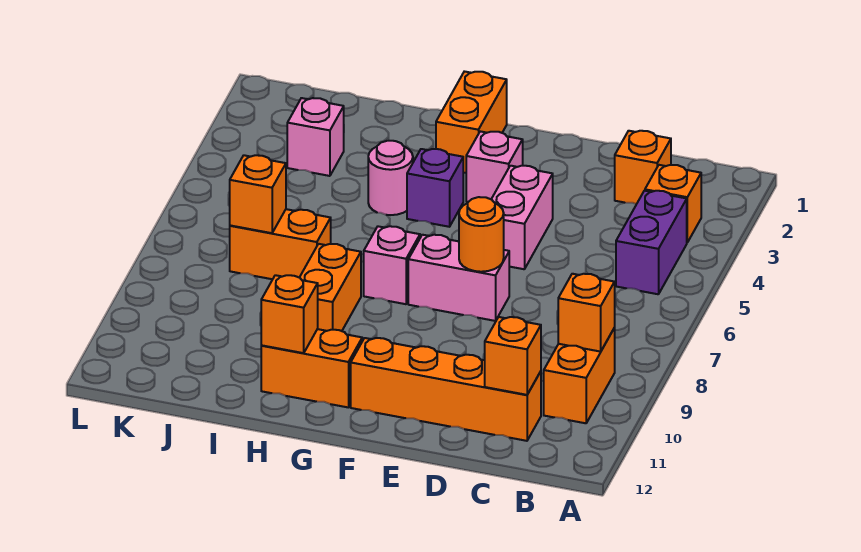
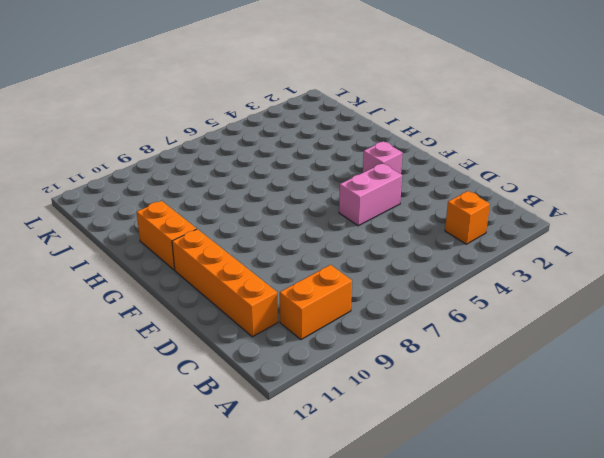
none -> purple 1x2 brick [616,191,687,294]
none -> orange 1x1 brick [615,131,671,204]
none -> pink 1x2 brick [408,235,509,321]

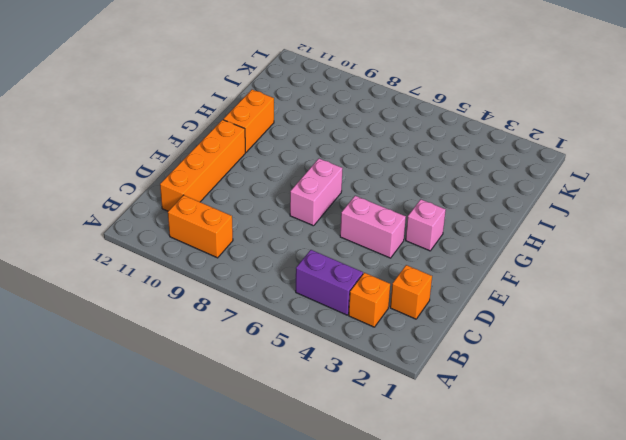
none -> orange 1x2 brick [436,71,507,173]
none -> purple 1x1 brick [407,149,463,227]
none -> pink 1x1 brick [364,226,420,304]

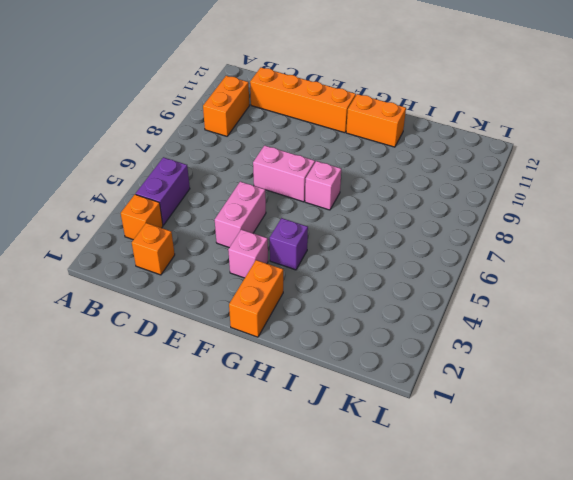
none -> pink 1x1 round brick [368,141,413,215]
none -> orange 1x2 brick [299,244,361,331]
none -> orange 1x2 brick [230,209,331,279]

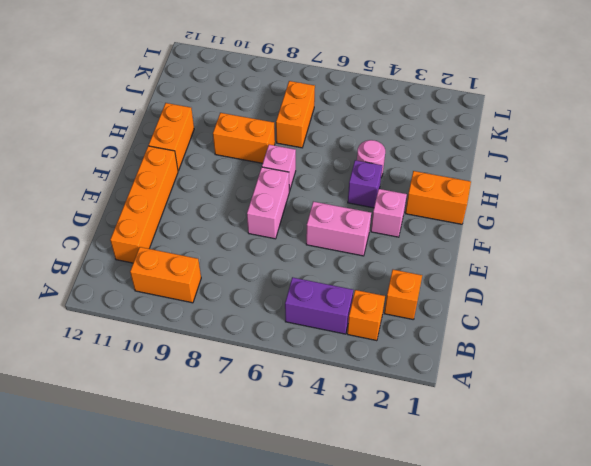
none -> pink 1x1 brick [287,98,344,176]
none -> orange 1x1 brick [558,274,615,352]
none -> orange 1x1 brick [485,317,541,395]

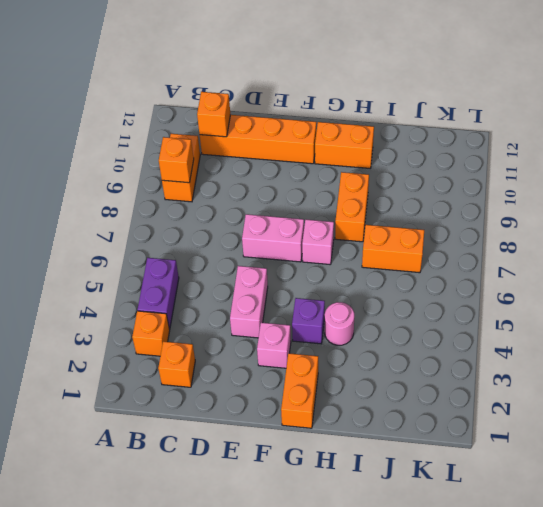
none -> pink 1x1 brick [287,98,344,176]
none -> orange 1x1 round brick [459,197,504,272]
none -> orange 1x1 brick [261,275,318,353]

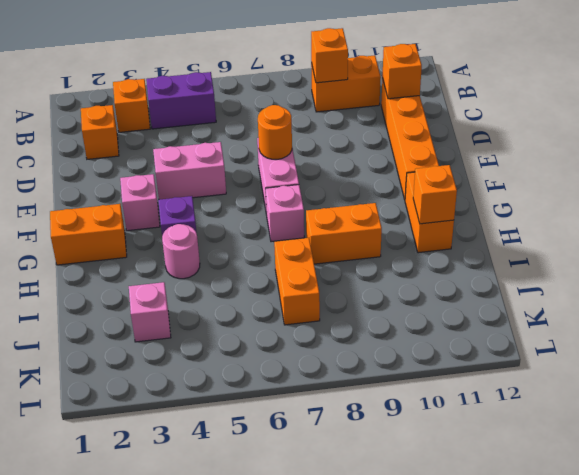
none -> orange 1x1 brick [230,155,286,233]

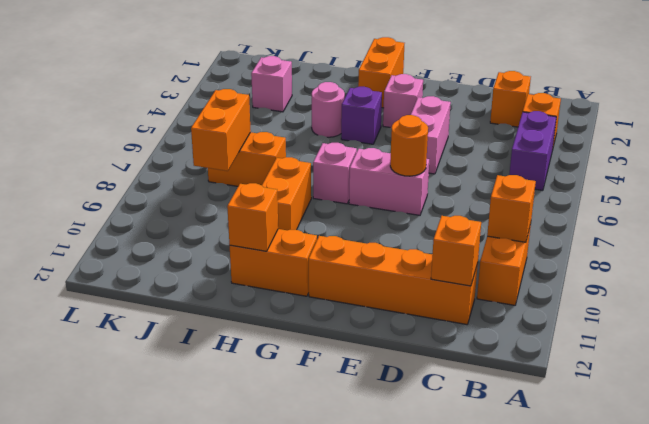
orange 1x2 brick [191,89,251,171] -> orange 1x1 brick [230,155,286,233]

